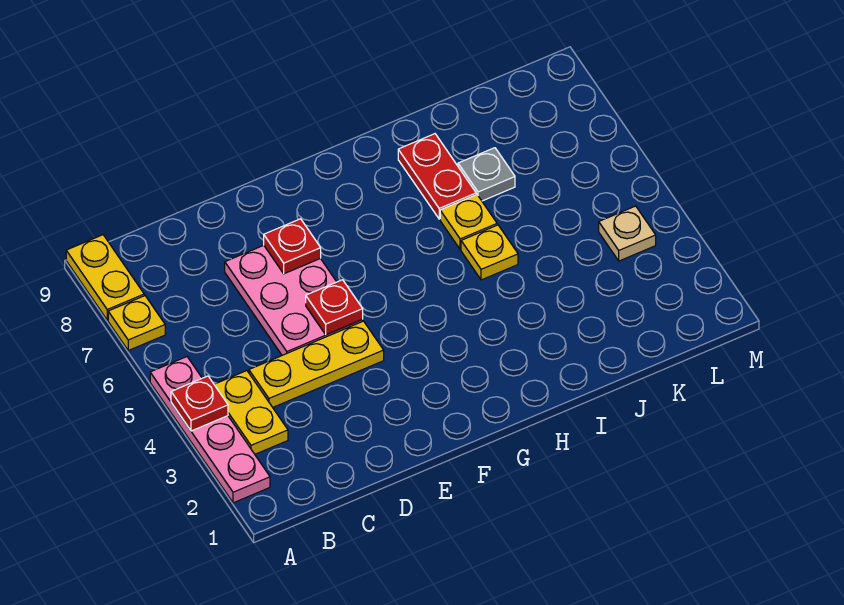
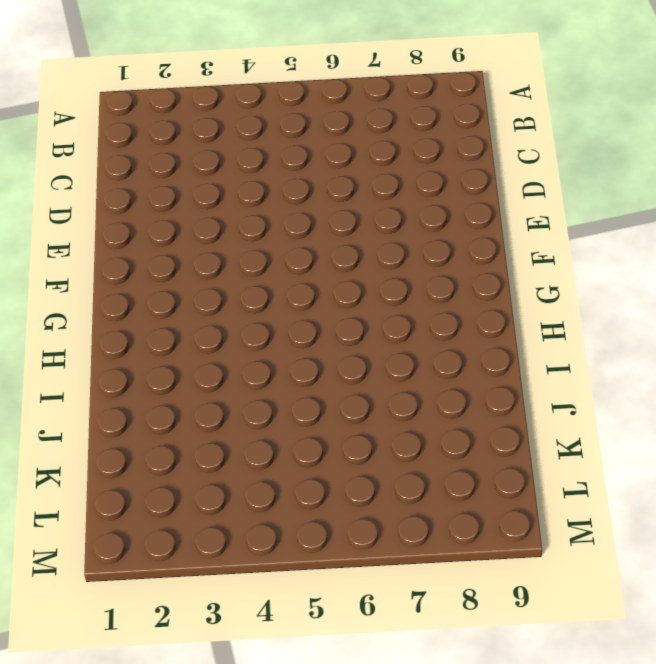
none -> pink 1x4 plate [150,357,270,503]
none -> yellow 1x1 plate [108,296,165,350]
none -> yellow 1x2 plate [66,235,144,320]

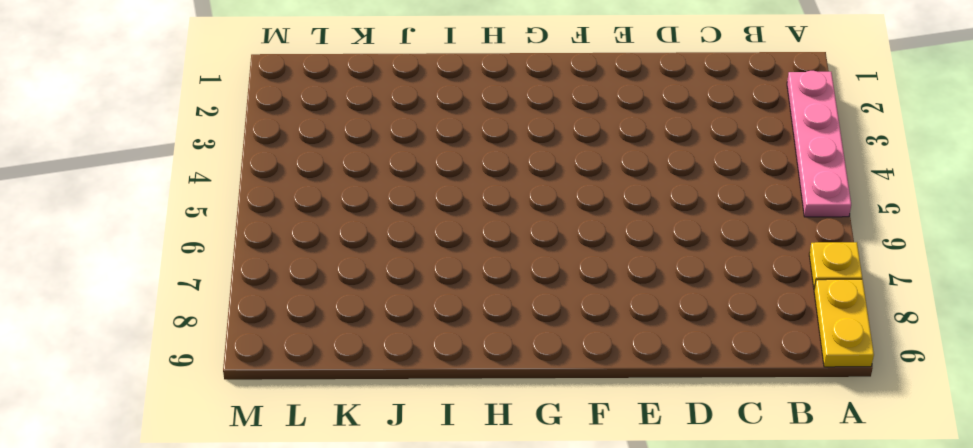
none -> yellow 1x2 plate [214,371,288,454]
none -> yellow 1x3 plate [249,321,384,407]
none -> pink 2x3 plate [225,245,363,355]

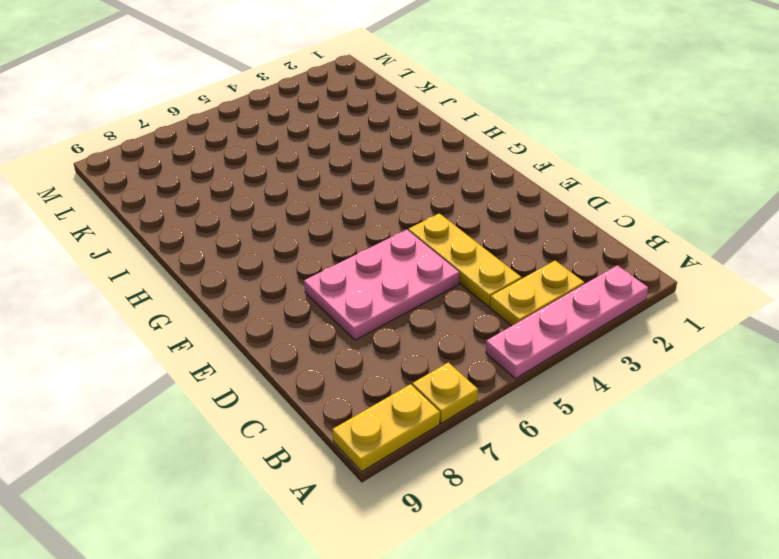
none -> yellow 1x1 plate [461,225,518,280]
none -> yellow 1x1 plate [440,195,497,250]
none -> red 1x2 plate [398,134,476,219]

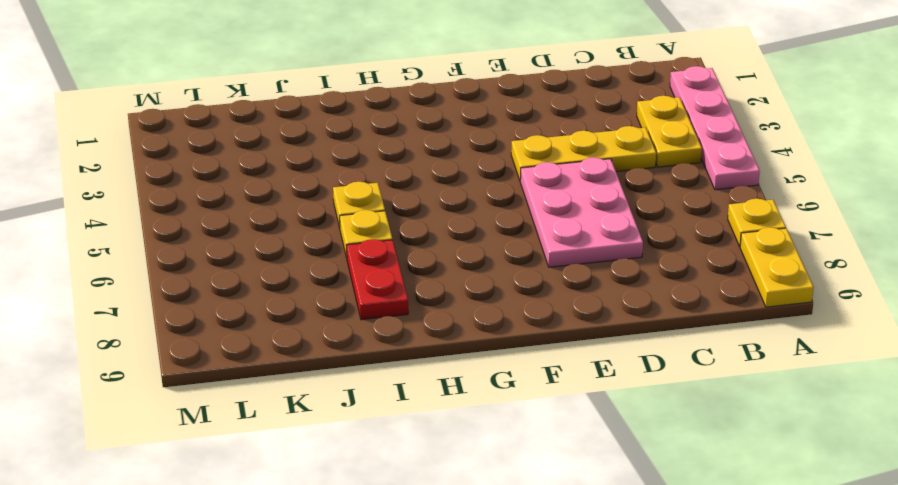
none -> grey 1x1 plate [458,148,515,201]
none -> tan 1x1 plate [599,206,656,261]
none -> red 1x1 plate [171,376,228,431]

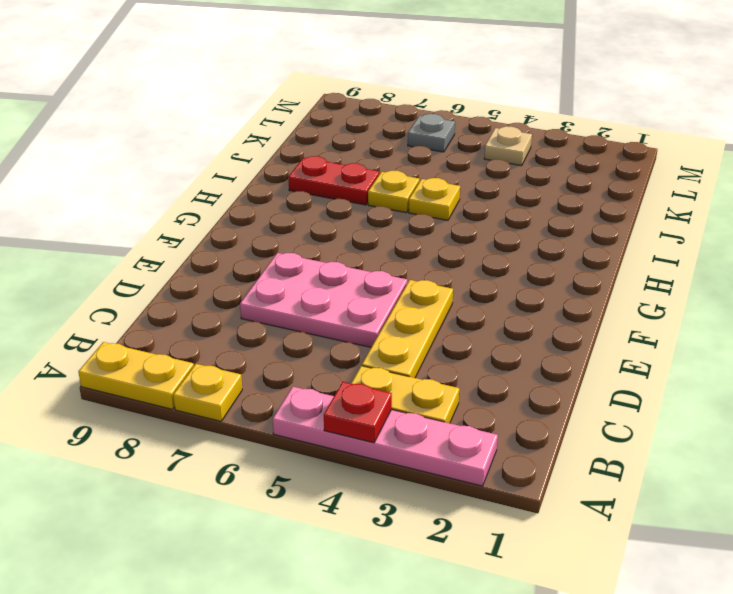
grey 1x1 plate [408,114,455,152] -> grey 1x1 plate moved to [458,148,515,201]
none -> red 1x1 plate [306,280,363,335]
none -> red 1x1 plate [264,219,321,274]

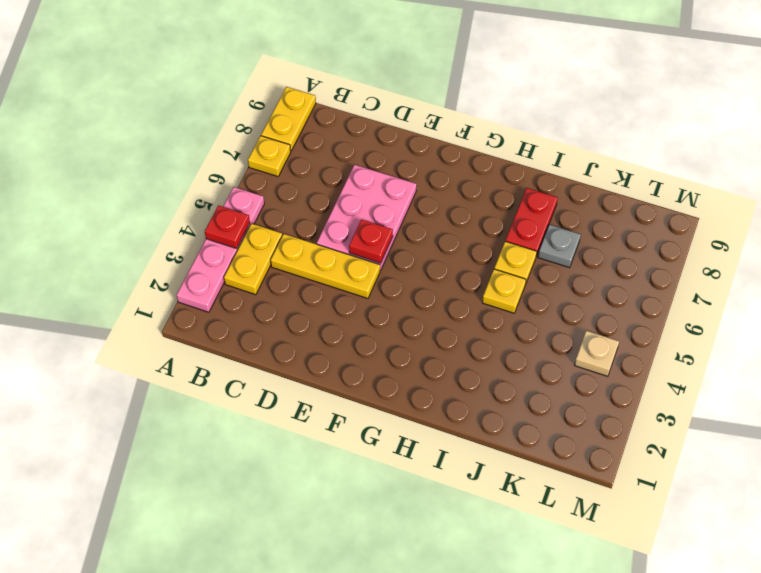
none -> red 1x1 plate [264,219,321,274]

